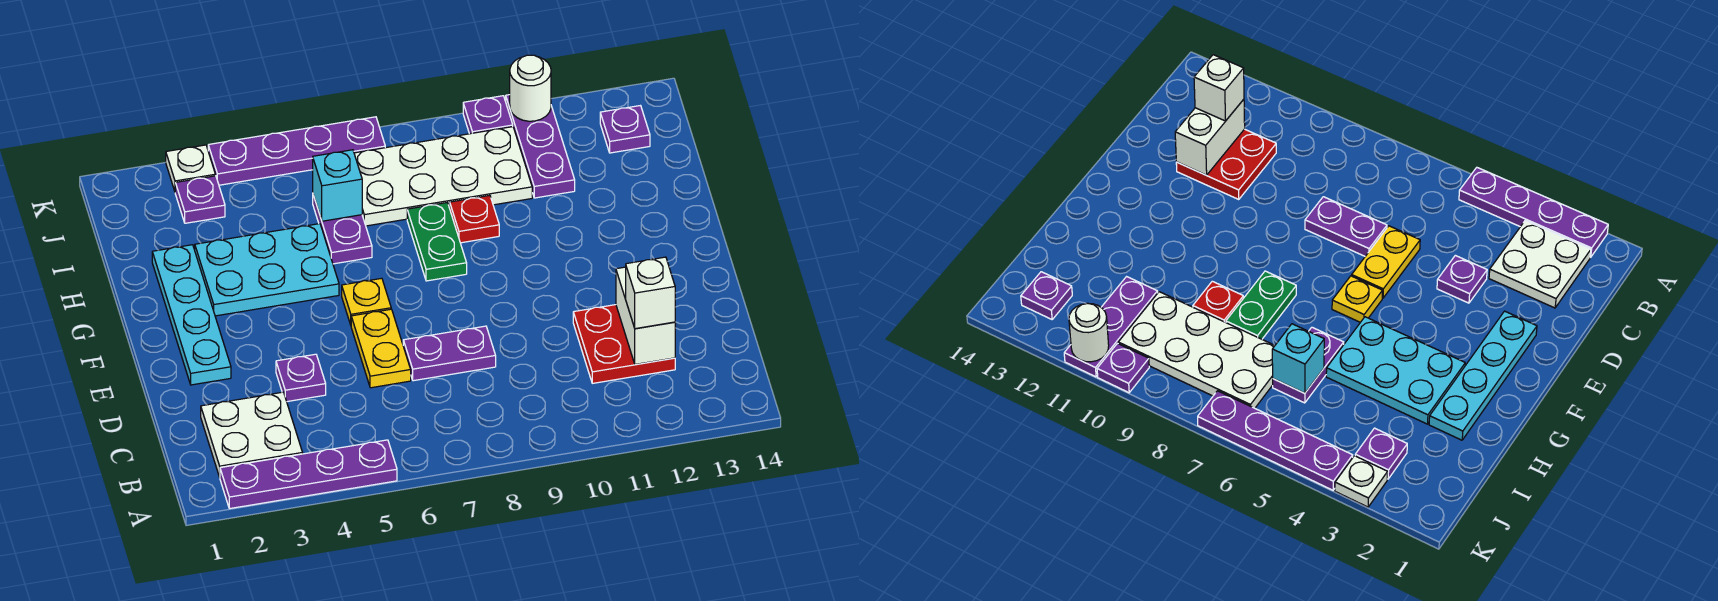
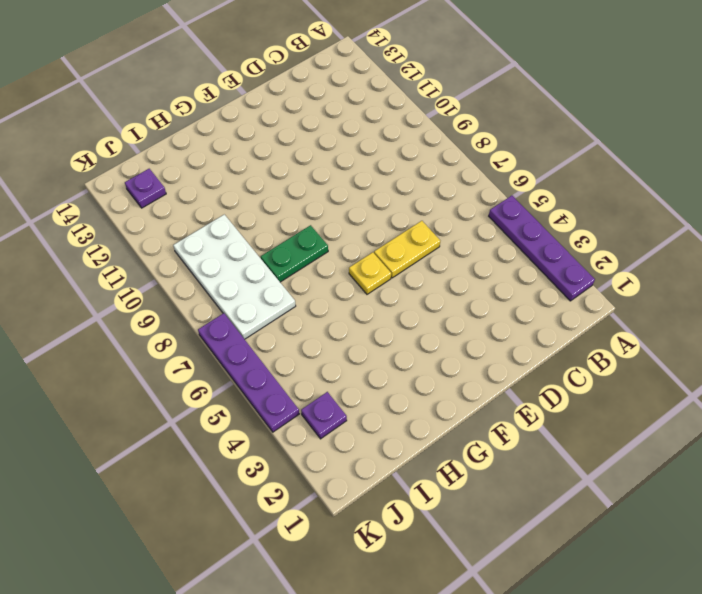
none -> white 2x2 plate [201,392,303,477]
none -> red 2x2 plate [573,305,675,383]
none -> purple 1x1 plate [276,354,326,402]

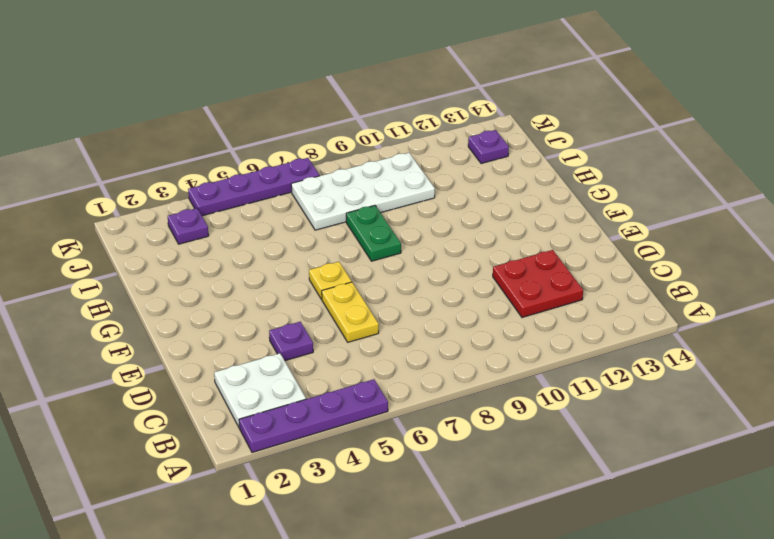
none -> purple 1x2 plate [403,326,496,381]
none -> cyan 1x4 plate [152,245,231,385]
none -> cyan 2x3 plate [195,224,339,316]

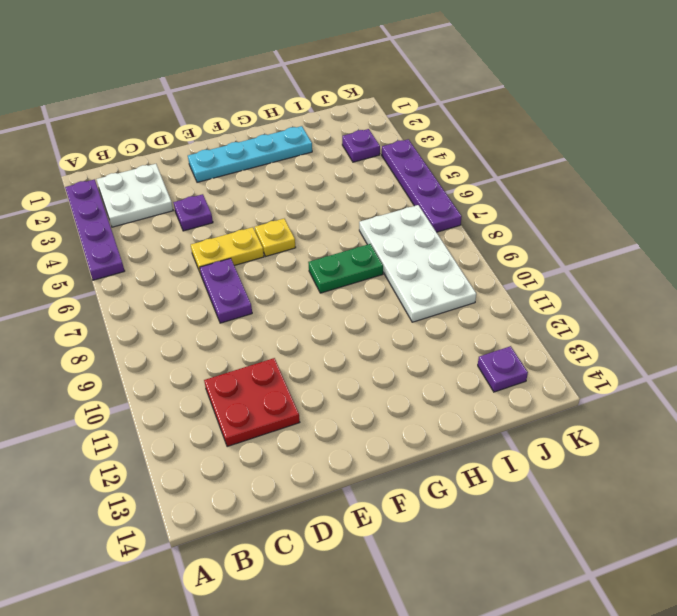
none -> cyan 2x3 plate [195,224,339,316]
none -> purple 1x2 plate [313,195,372,264]
none -> red 1x1 plate [450,195,499,243]

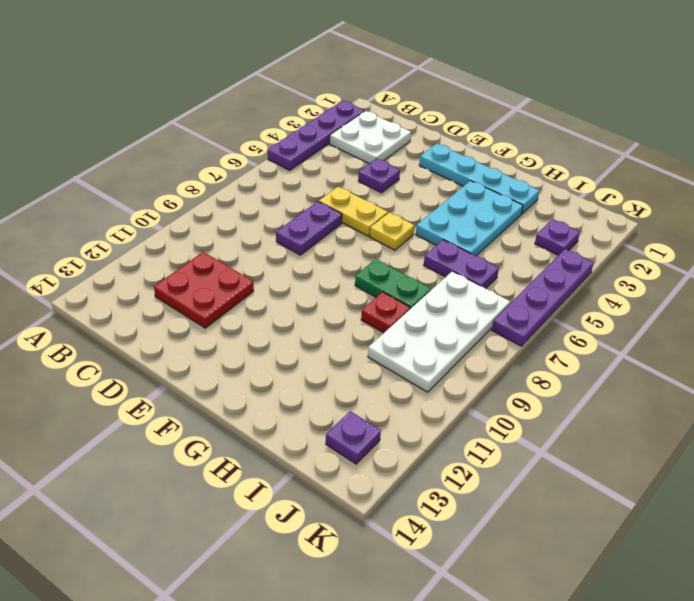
none -> purple 1x3 plate [506,95,575,198]
none -> white 1x1 plate [166,145,215,191]
none -> purple 1x1 plate [463,96,513,134]

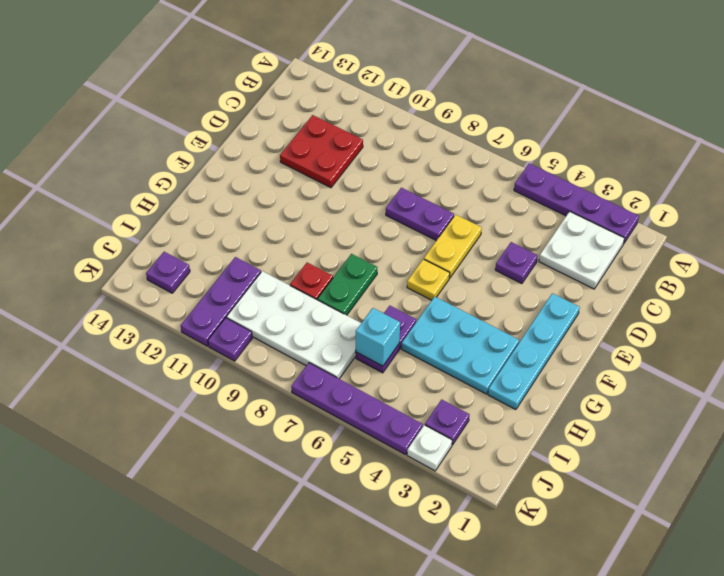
none -> white 1x2 brick [616,267,675,364]
none -> white 1x1 round brick [510,55,551,121]
none -> white 1x1 brick [626,257,675,329]

